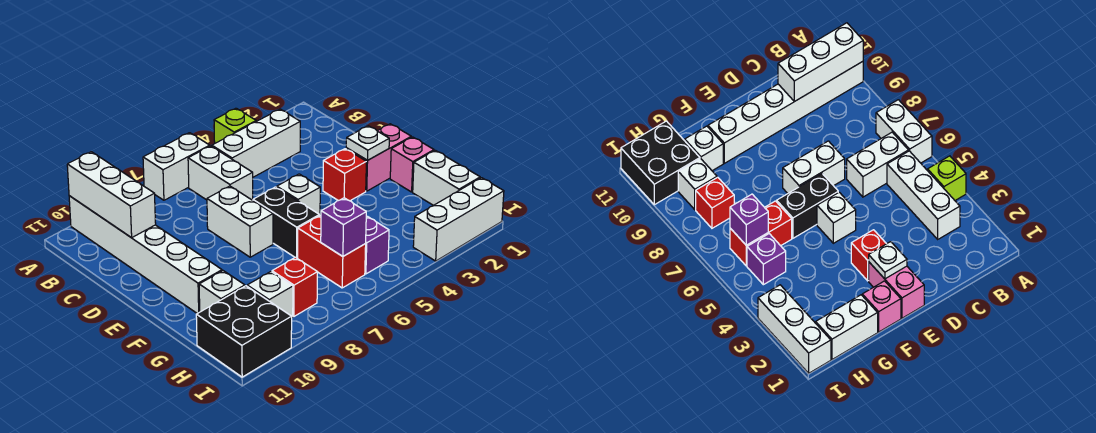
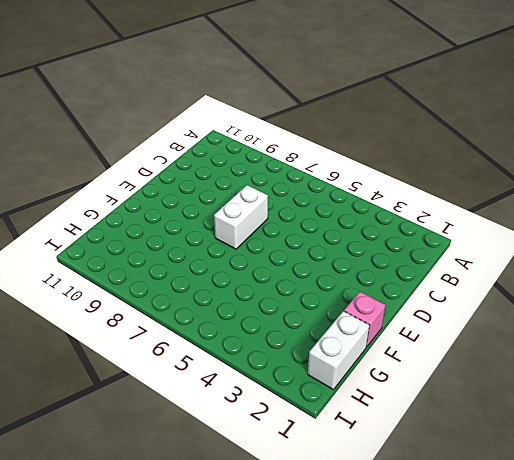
none -> lime 1x1 brick [214,108,256,143]
none -> white 1x2 brick [143,133,210,200]
none -> white 1x6 brick [69,196,222,314]

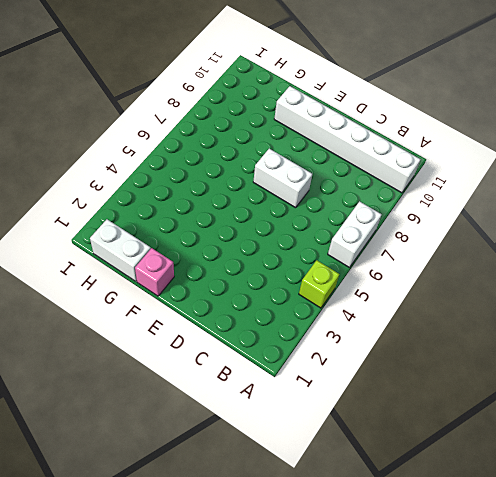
none -> white 1x3 brick [212,109,300,177]
none -> white 1x2 brick [188,146,253,200]
none -> pink 1x2 brick [346,124,411,191]

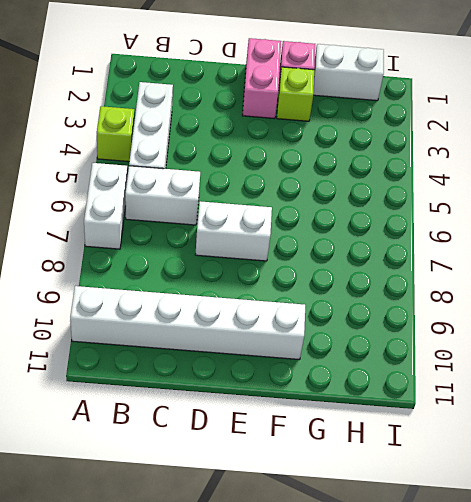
lime 1x1 brick [277,67,314,121] -> none
none -> red 1x1 brick [323,149,366,201]
none -> white 1x1 brick [277,174,320,216]
none -> black 1x2 brick [253,187,319,258]

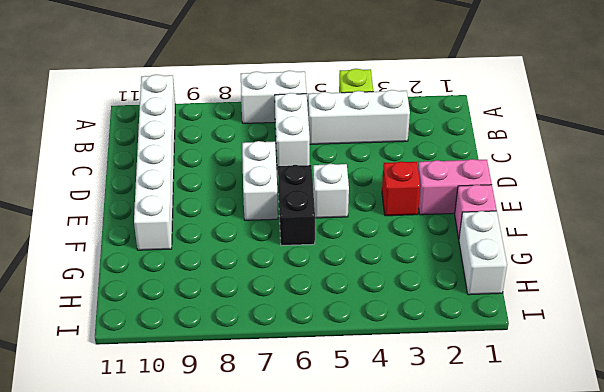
none -> red 1x2 brick [298,215,366,288]
none -> white 1x1 brick [199,271,245,312]
none -> purple 1x1 brick [365,216,389,274]

